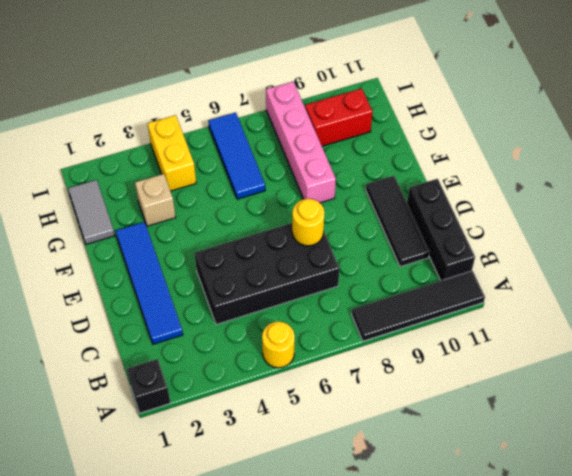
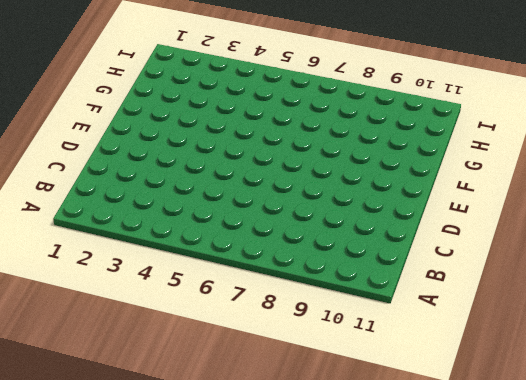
none -> black 1x1 brick [127,359,170,413]
none -> yellow 1x1 round brick [262,322,295,368]
none -> black 1x4 tile [352,271,485,341]

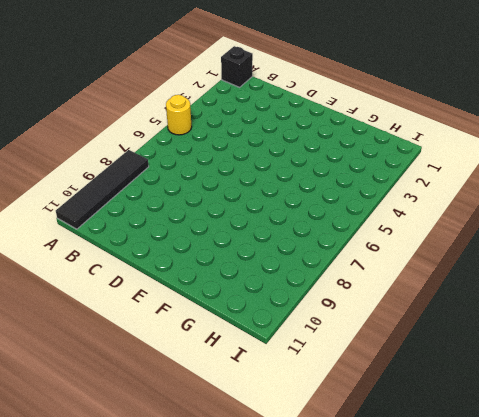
none -> black 1x3 brick [407,179,475,281]
none -> blue 1x4 tile [116,222,183,344]
none -> black 2x4 brick [195,223,339,325]

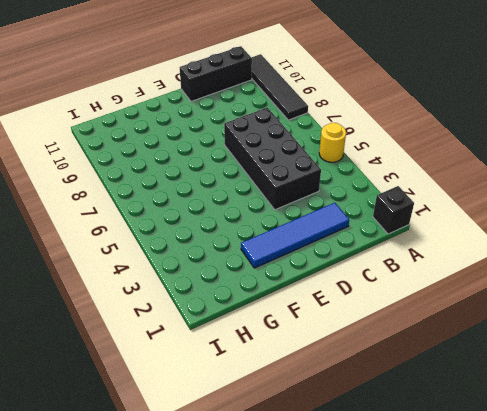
none -> black 1x3 tile [366,176,429,267]
none -> pink 1x4 brick [266,82,336,203]
none -> grey 1x2 tile [68,180,115,244]

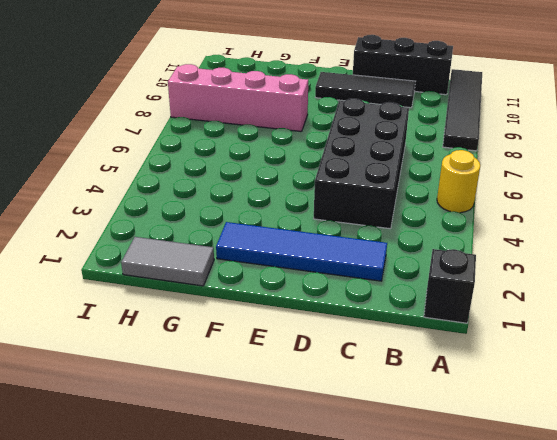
none -> tan 1x1 brick [135,174,176,226]
none -> blue 1x3 tile [208,112,265,199]
none -> yellow 1x2 brick [147,115,196,191]

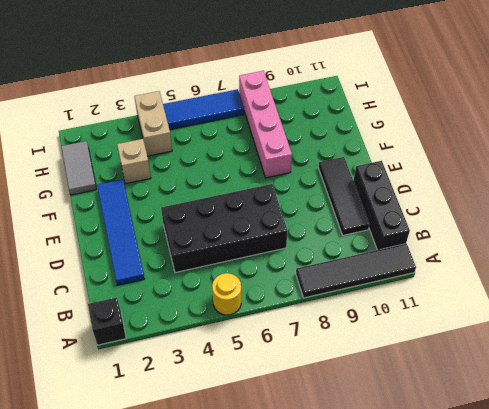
tan 1x2 brick [134,91,172,156] -> yellow 1x2 brick [147,115,196,191]
blue 1x3 tile [163,89,244,130] -> blue 1x3 tile turned to [208,112,265,199]
none -> red 1x2 brick [305,89,372,146]
none -> yellow 1x1 round brick [292,199,324,246]

